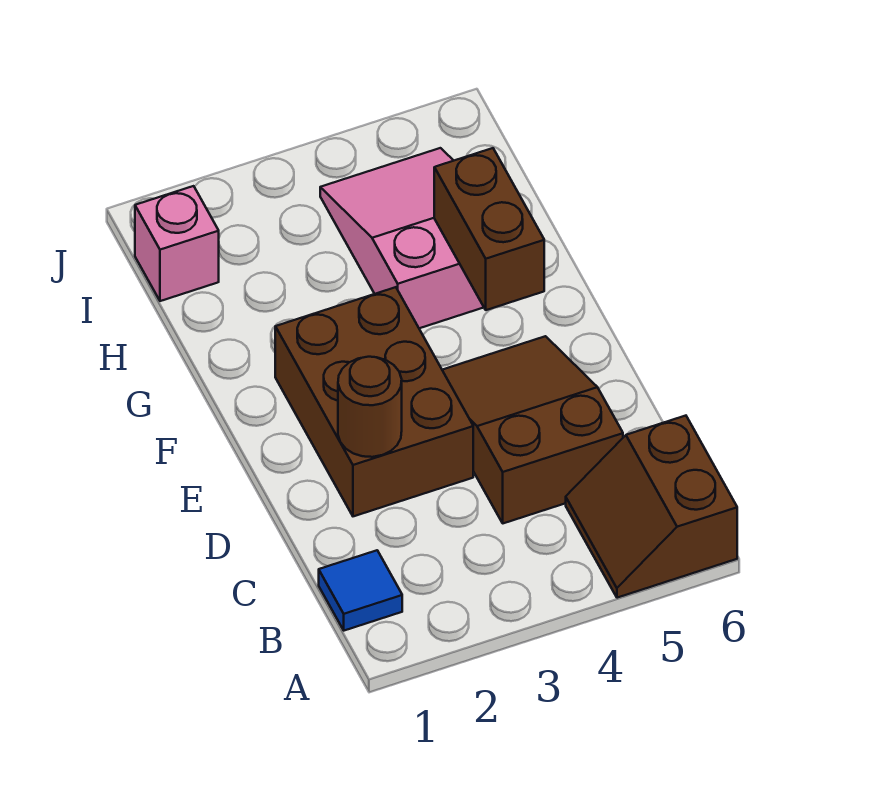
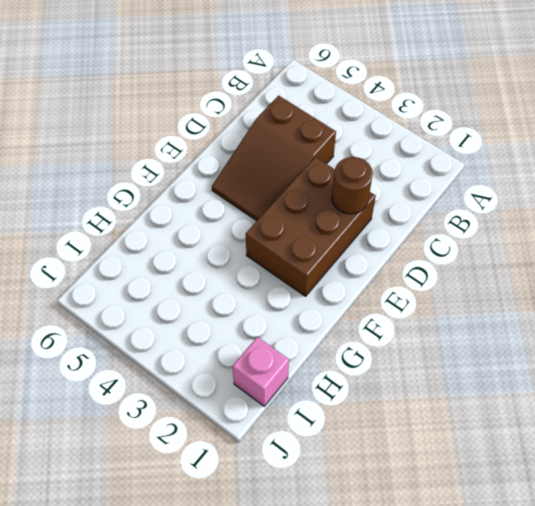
none -> brown 2x2 slope [566,416,737,598]
none -> blue 1x1 tile [319,550,402,631]

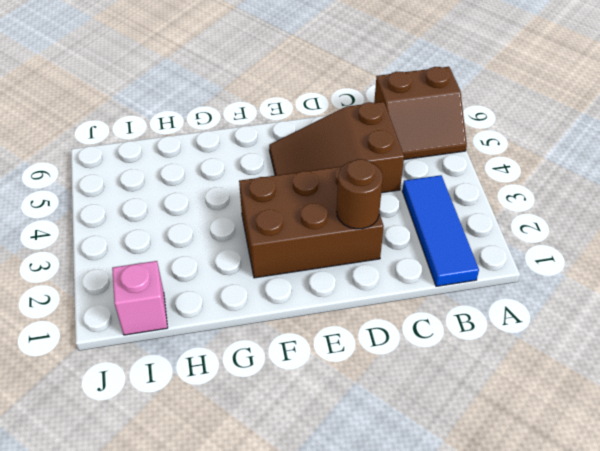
blue 1x3 tile [402,175,479,286] -> blue 1x1 tile [319,550,402,631]
none -> pink 2x3 slope [320,148,484,328]
none -> brown 1x2 brick [434,148,544,310]

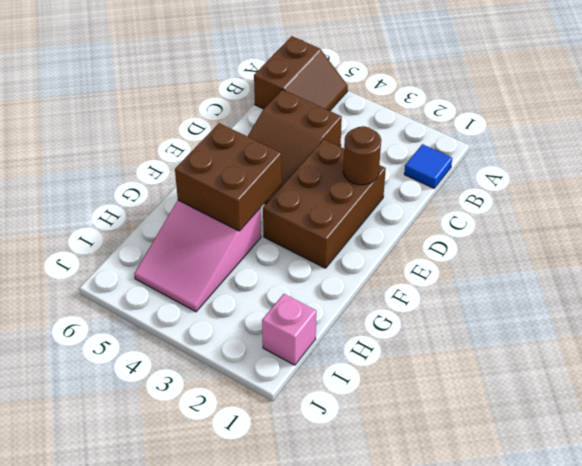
brown 2x2 brick [175,123,282,231] -> brown 1x2 brick [434,148,544,310]

